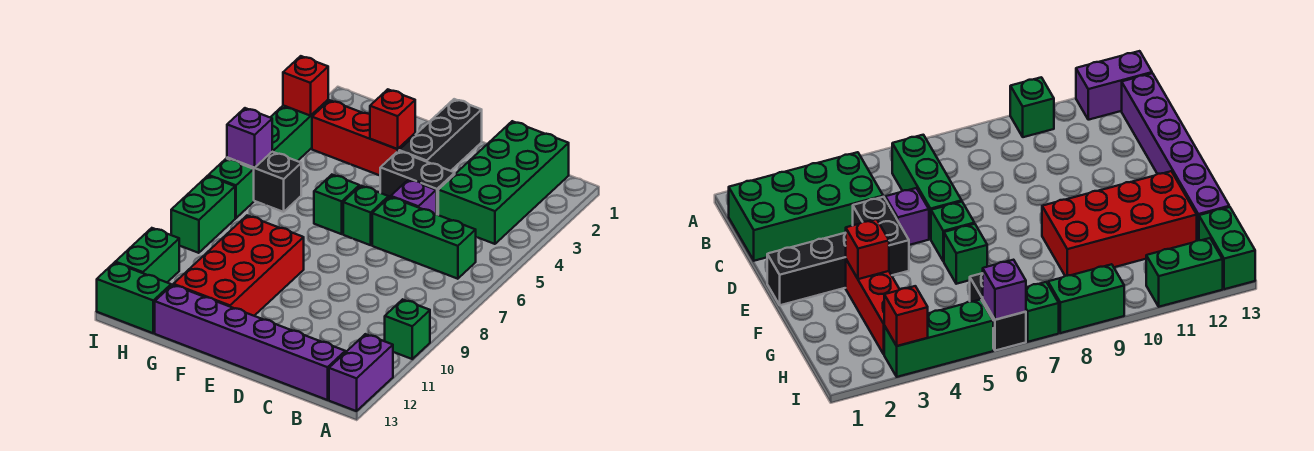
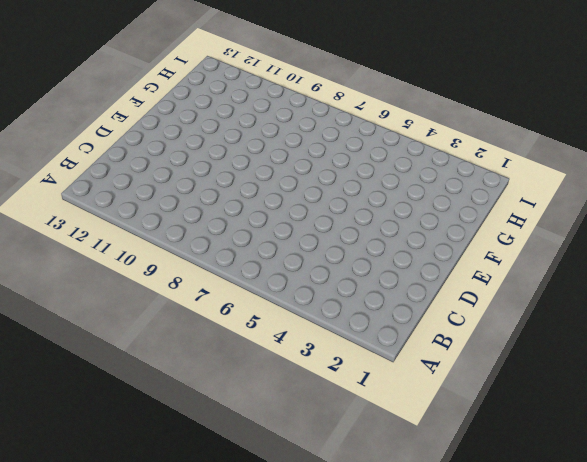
none -> green 1x1 brick [385,299,430,359]
none -> purple 1x2 brick [329,334,393,411]
none -> green 2x4 brick [438,121,569,244]

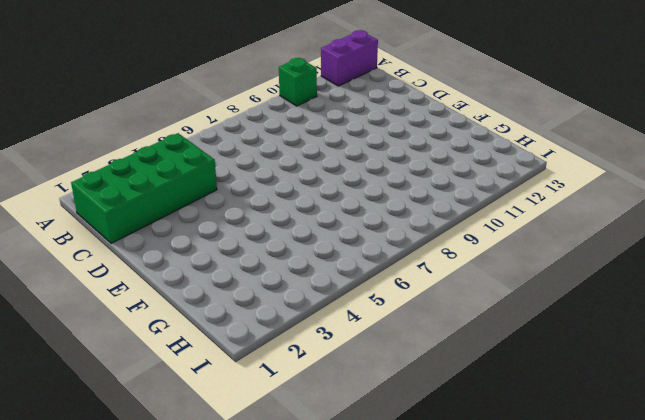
none -> green 1x3 brick [372,197,476,279]
none -> purple 1x6 brick [155,285,345,400]
none -> black 1x2 brick [380,151,455,215]

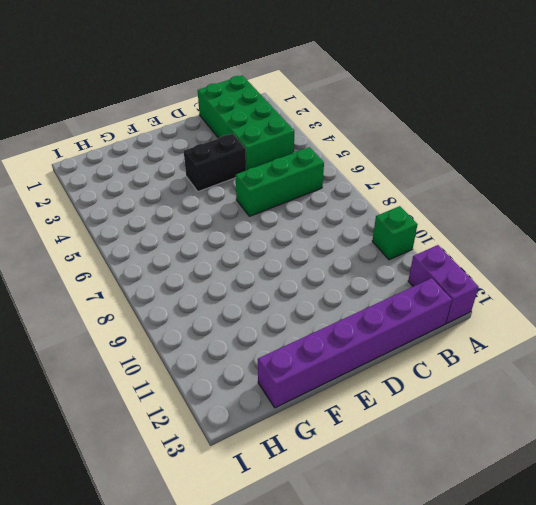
none -> purple 1x1 brick [391,179,436,214]
none -> black 1x3 brick [399,99,482,171]
none -> green 1x1 brick [343,186,389,245]

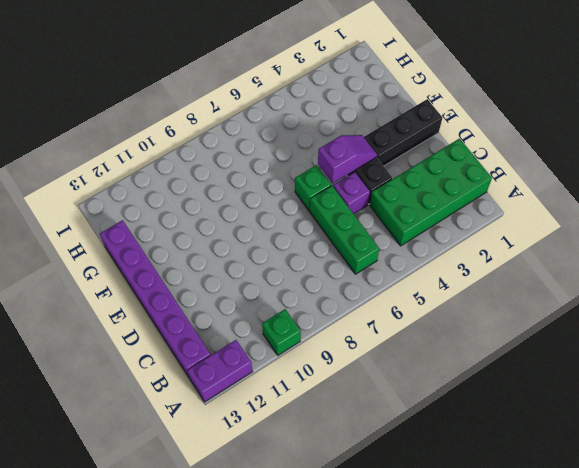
purple 1x2 slope [318,135,377,183] -> none
none -> red 1x3 brick [312,100,415,175]
none -> green 1x1 brick [314,175,359,234]
none -> red 2x4 brick [173,216,304,316]

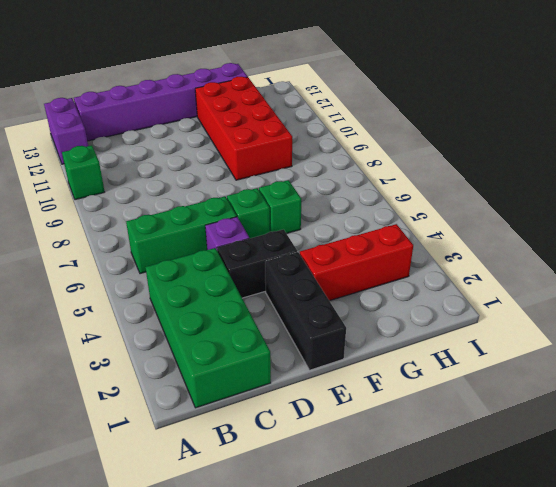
none -> black 1x2 brick [227,152,301,212]
none -> green 1x2 brick [97,263,171,333]
none -> green 1x3 brick [270,100,328,161]

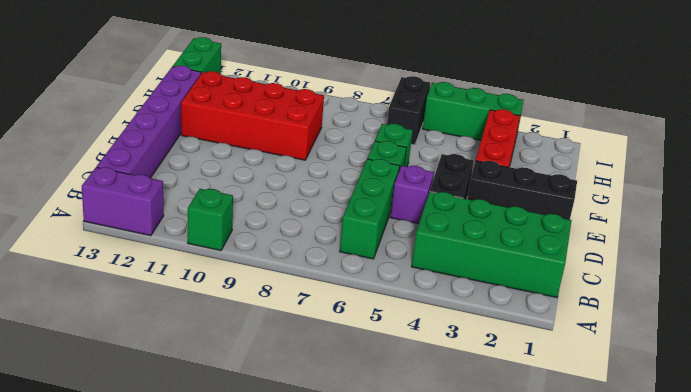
none -> green 1x1 brick [208,159,254,218]
none -> green 1x2 brick [171,176,235,253]
none -> green 1x2 brick [115,228,179,282]

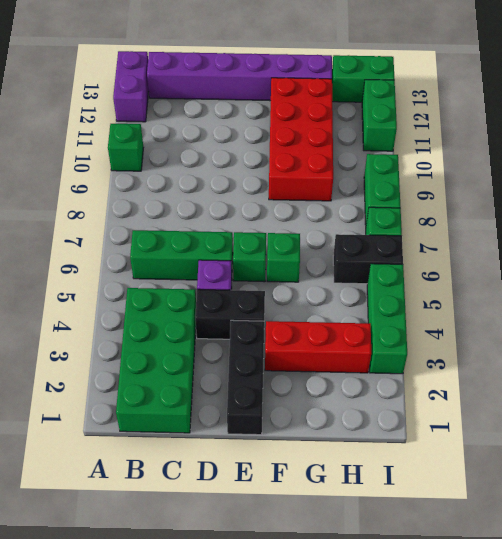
none -> red 1x1 brick [370,89,415,149]
none -> red 1x1 brick [283,56,328,116]
none -> purple 1x1 brick [227,108,272,168]

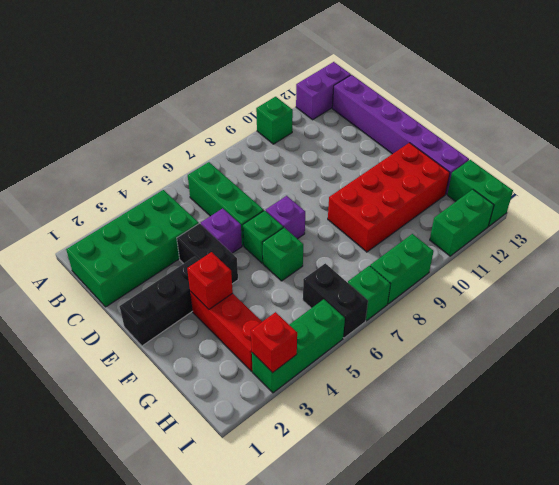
purple 1x1 brick [266,196,305,239] -> purple 1x1 brick moved to [227,108,272,168]

